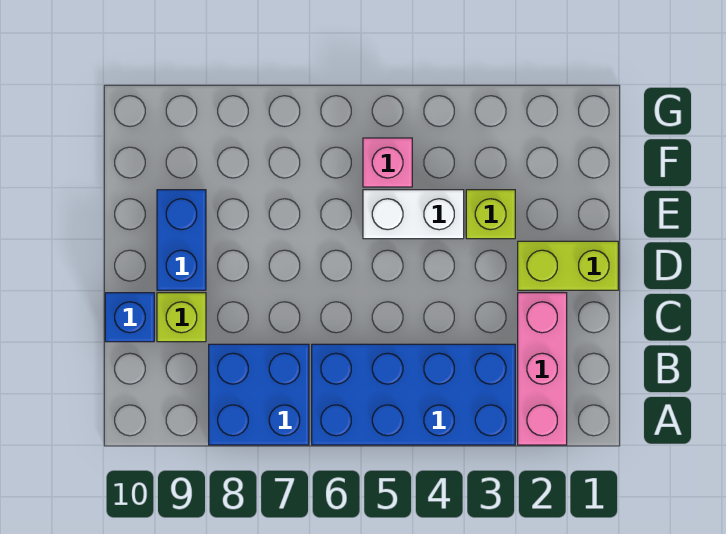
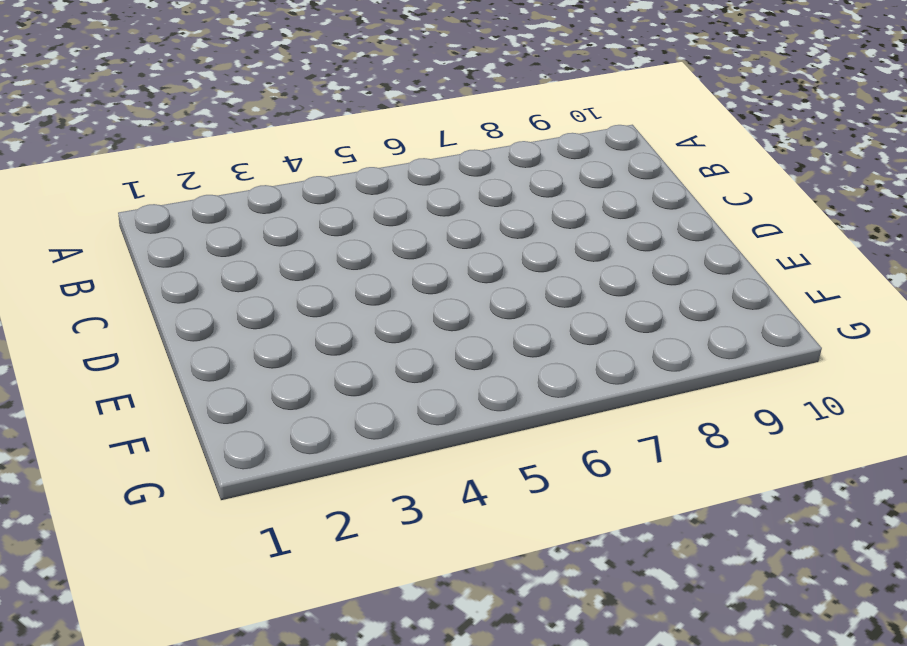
none -> pink 1x3 brick [518,293,567,445]
none -> blue 2x4 brick [312,344,515,445]

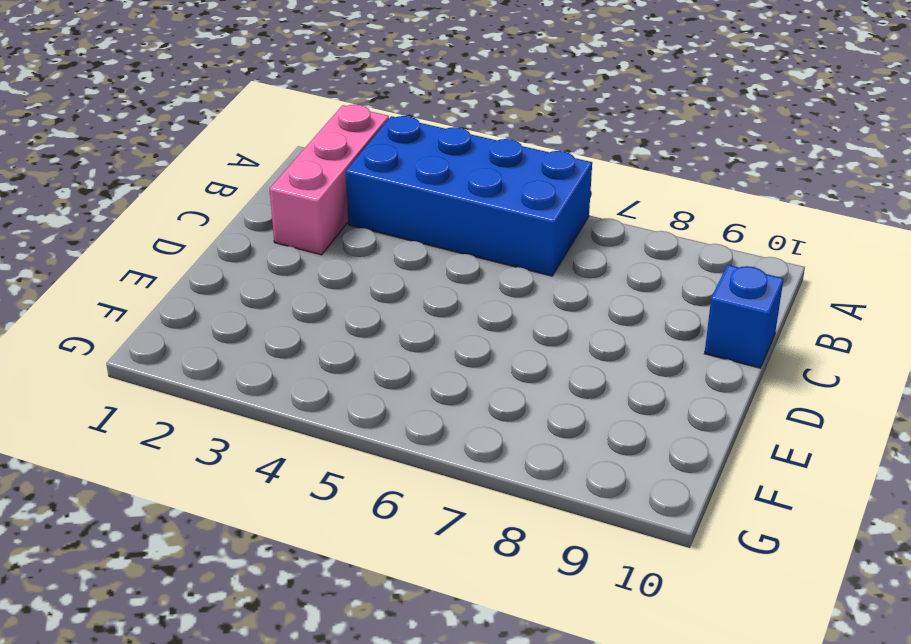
none -> blue 2x2 brick [209,344,309,445]
none -> lime 1x1 brick [157,293,206,342]

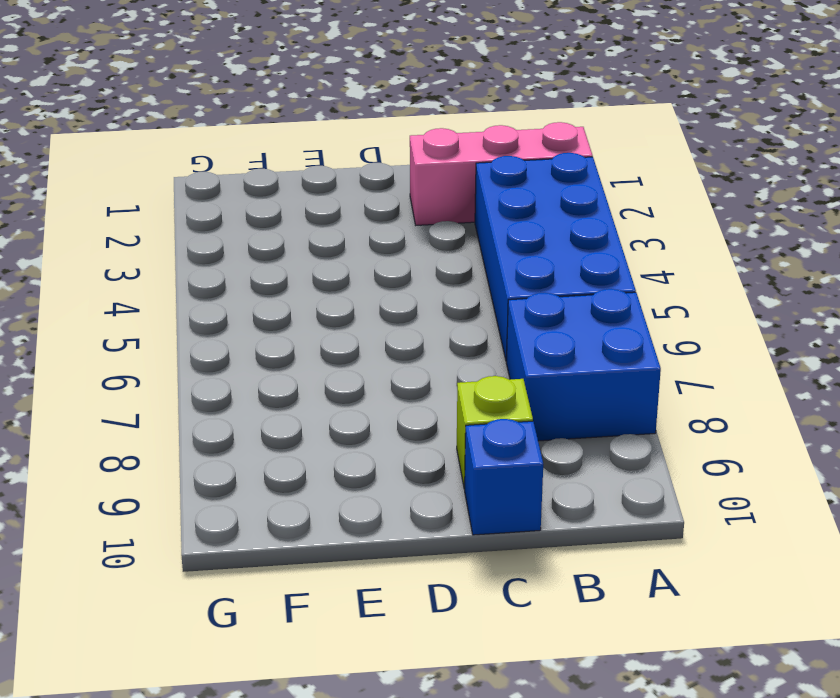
none -> lime 1x2 brick [518,241,618,290]
none -> blue 1x2 brick [157,190,206,290]

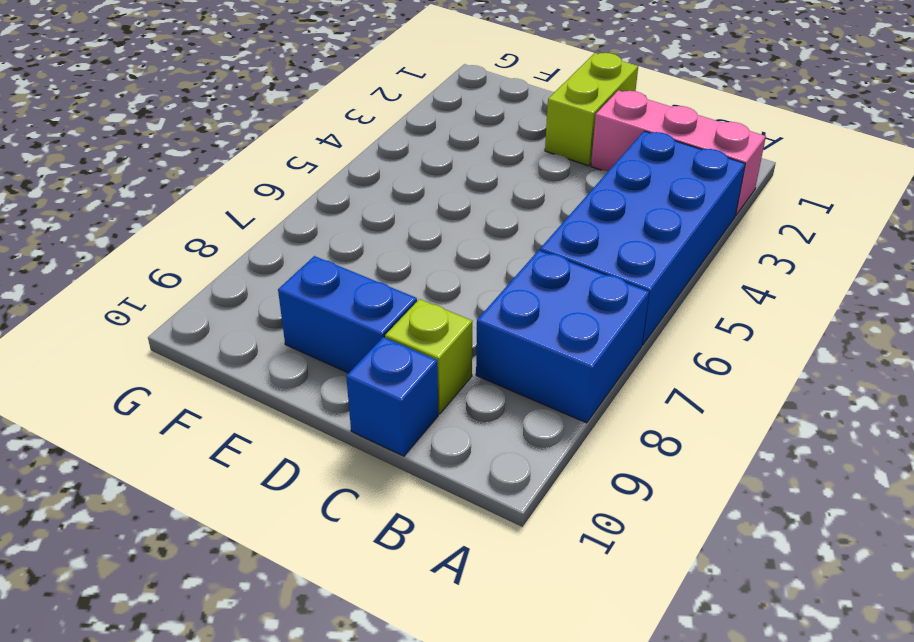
none -> lime 1x1 brick [466,190,515,239]
none -> white 1x2 brick [363,190,464,239]

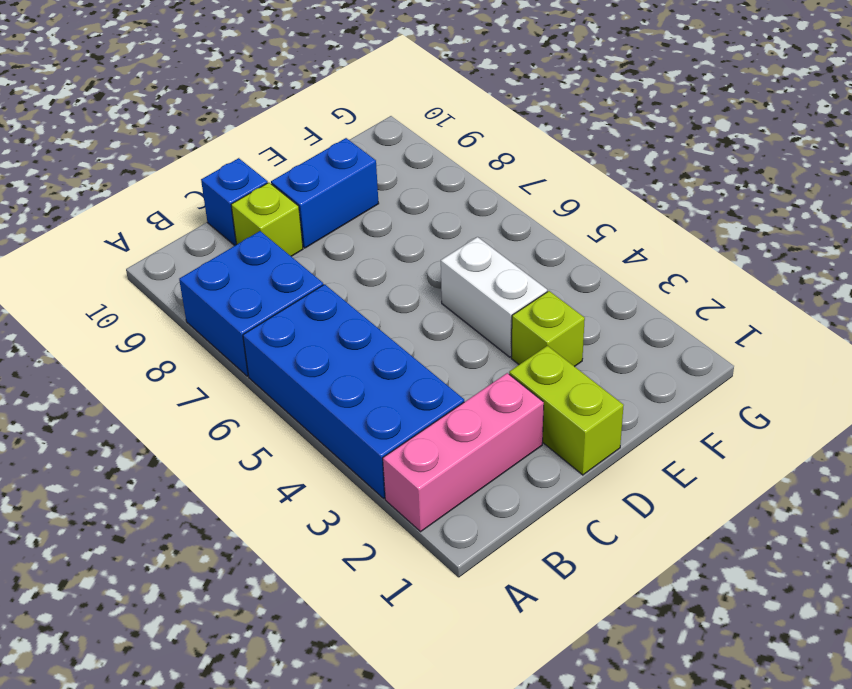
none -> pink 1x1 brick [363,138,412,187]

